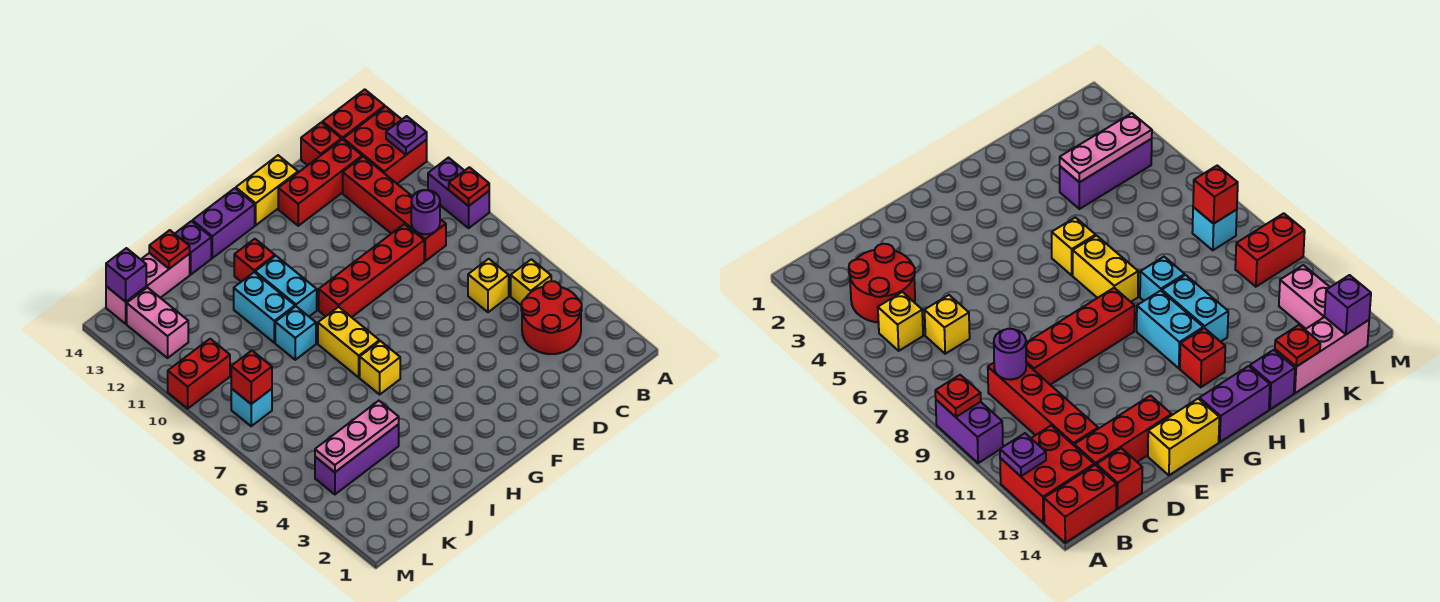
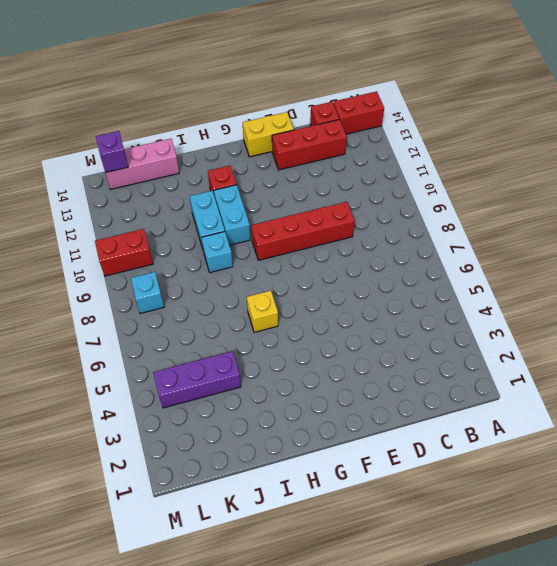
none -> purple 1x2 brick [428,158,489,228]
none -> red 2x2 brick [343,106,427,184]
none -> red 2x2 round brick [521,281,582,354]
none -> yellow 1x1 brick [511,259,551,305]

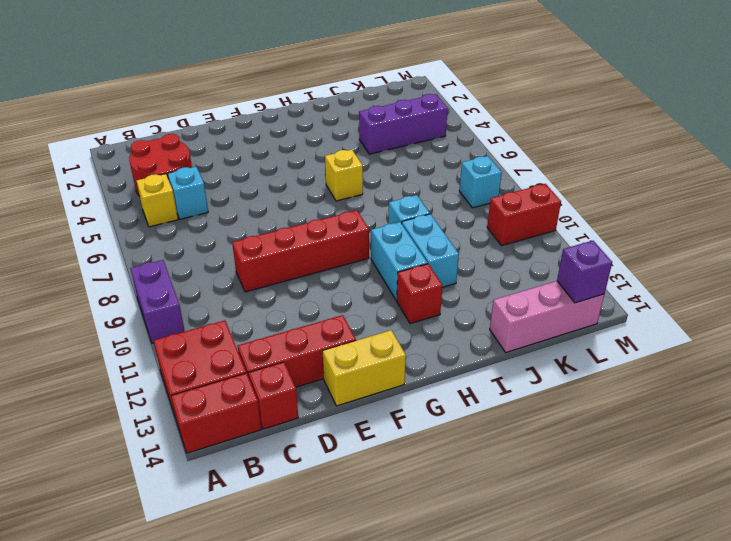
cyan 1x1 brick [168,167,208,219] -> none
none -> yellow 1x1 brick [468,259,509,312]
none -> red 1x4 brick [343,156,446,261]
none -> purple 1x2 brick [193,188,255,258]
none -> yellow 1x2 brick [318,307,379,377]

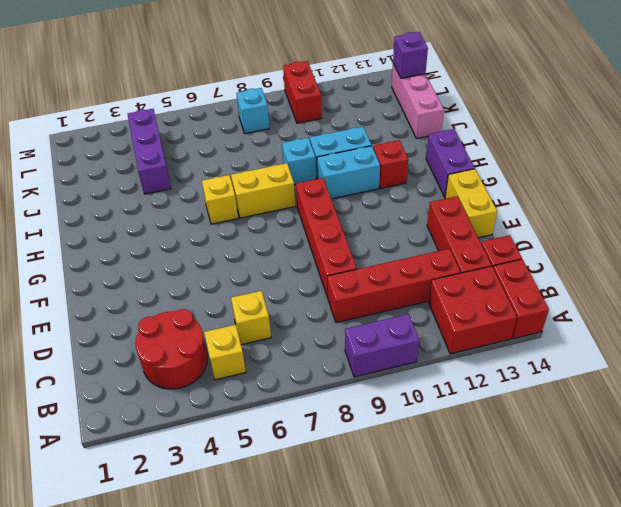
none -> purple 1x1 brick [175,221,211,274]
none -> pink 1x2 brick [127,287,188,358]
none -> red 1x1 plate [449,167,489,206]
none -> purple 1x1 plate [386,116,427,155]

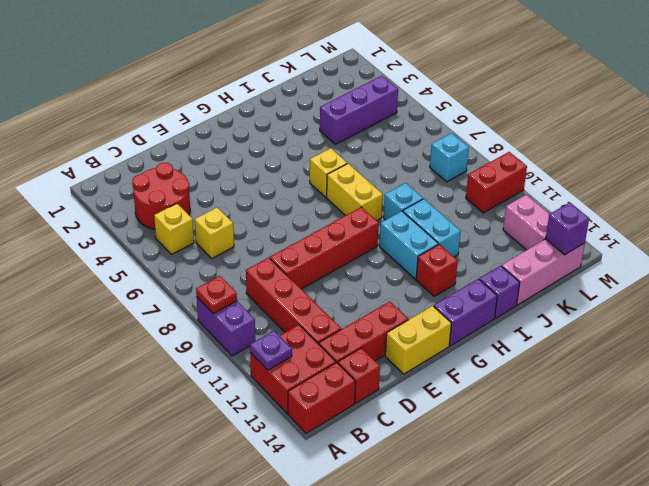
none -> purple 1x1 round brick [411,190,440,234]
none -> pink 1x3 plate [315,401,399,472]
none -> red 1x1 plate [149,230,190,269]
none -> red 1x1 brick [231,351,272,404]

